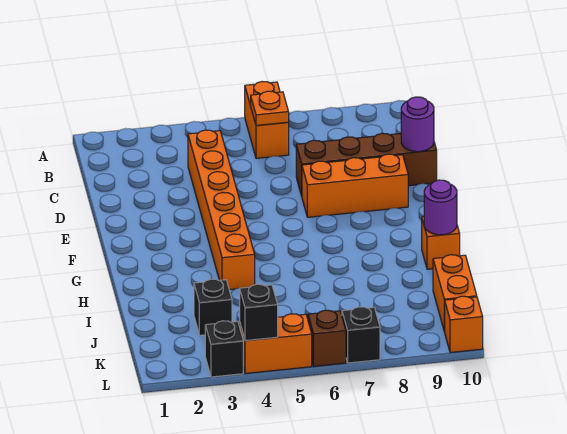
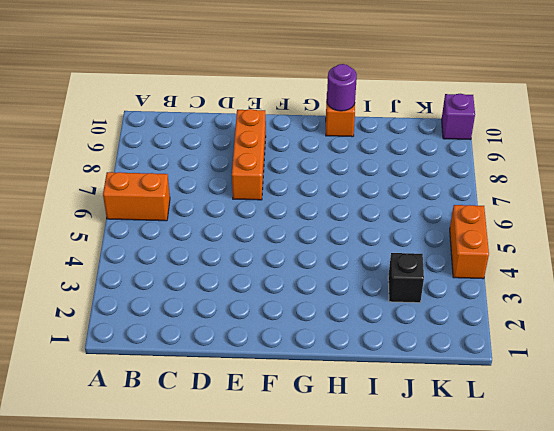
purple 1x1 brick [442,94,475,140] -> orange 1x1 brick [444,296,483,353]
none -> orange 1x6 brick [188,130,255,290]
none -> brown 1x4 brick [296,133,437,196]
none -> orange 1x2 brick [433,255,477,331]

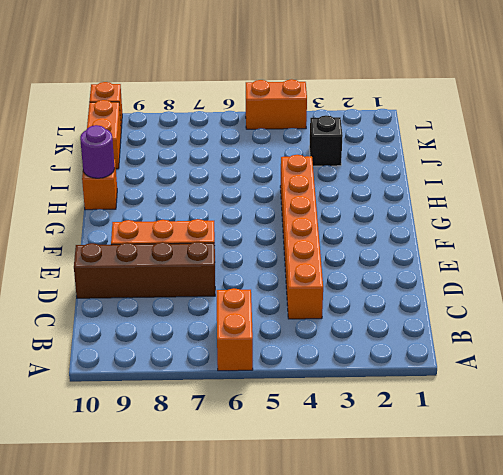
none -> black 1x1 brick [205,321,243,377]
none -> brown 1x1 brick [308,310,346,366]
none -> black 1x1 brick [342,307,380,363]

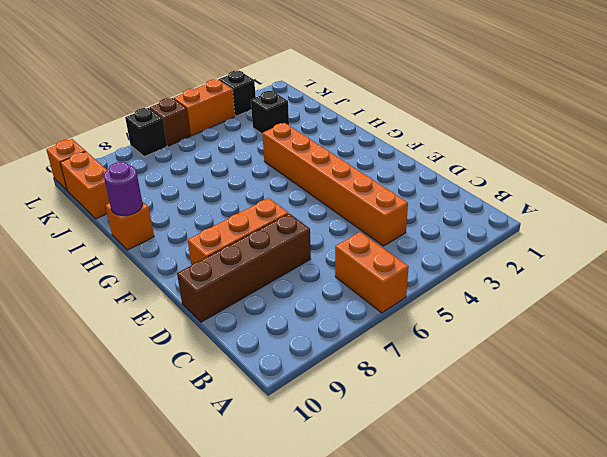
none -> orange 1x1 plate [251,91,289,126]
none -> purple 1x1 round brick [401,97,434,152]
none -> black 1x1 brick [240,284,278,341]

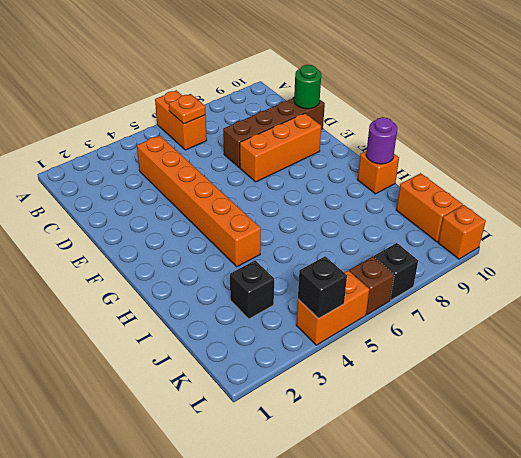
green 1x1 round brick [294,65,321,109] -> purple 1x1 round brick [401,97,434,152]
none -> black 1x1 brick [205,321,243,377]

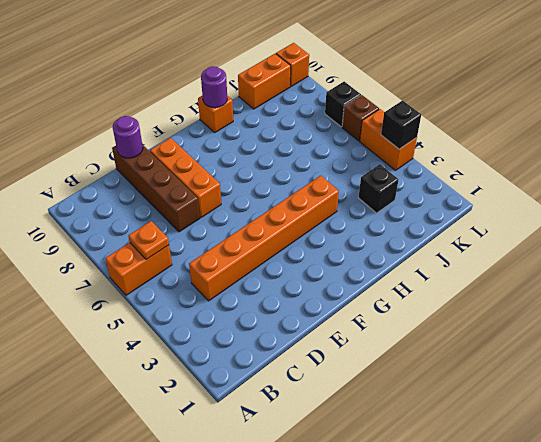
none -> black 1x1 brick [205,321,243,377]

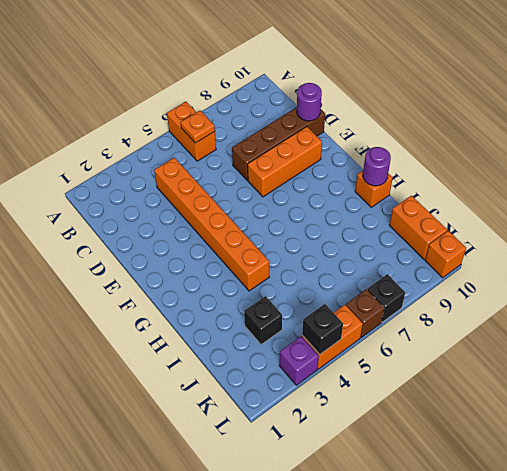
purple 1x1 brick [279,336,319,385] -> black 1x1 brick [205,321,243,377]

